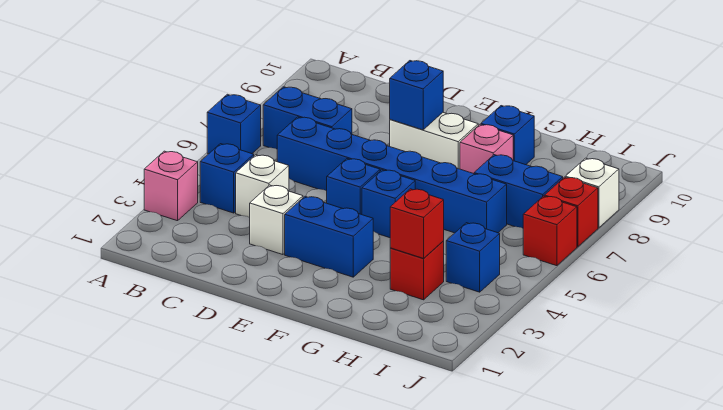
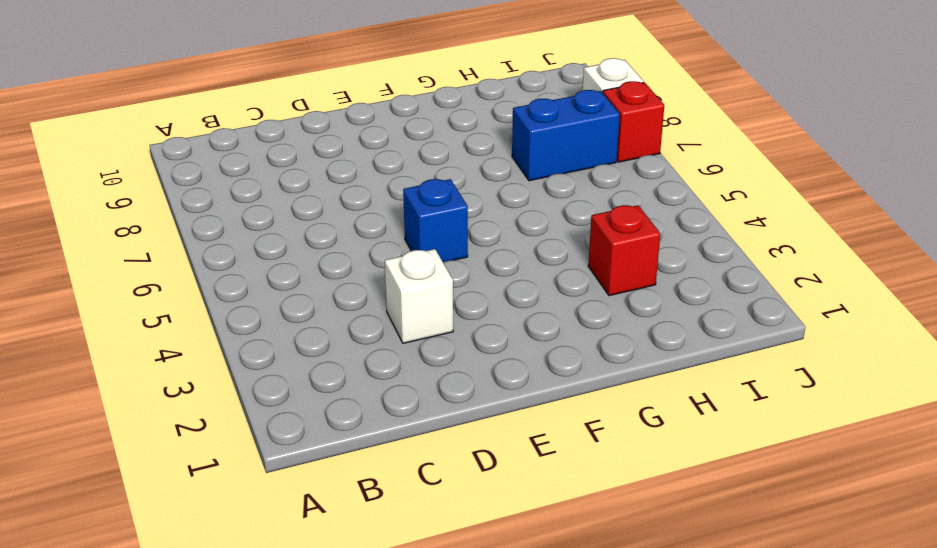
none -> pink 1x1 brick [144,151,198,221]
none -> blue 1x1 brick [207,94,261,154]
none -> blue 1x1 brick [200,144,254,213]

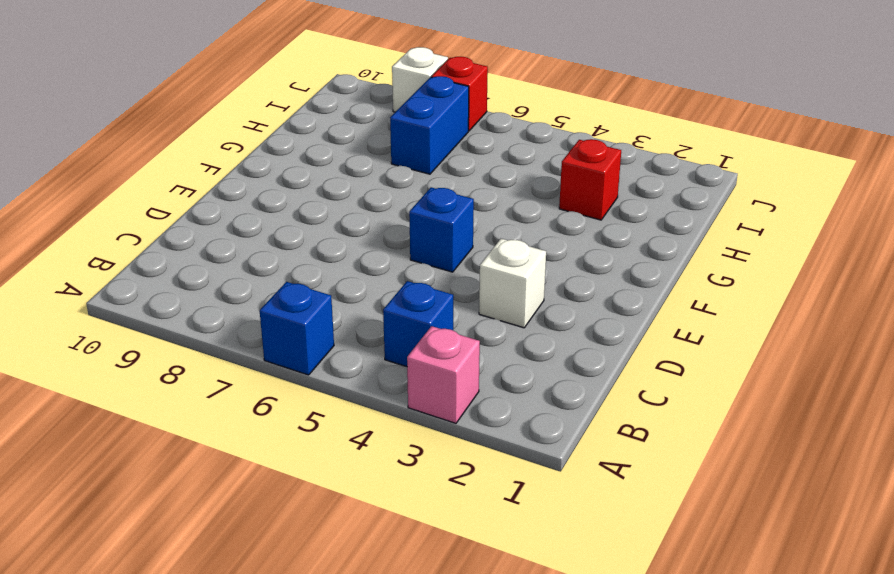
none -> blue 1x2 brick [263,87,352,149]
none -> white 1x1 brick [236,155,289,218]
none -> blue 1x6 brick [277,117,507,233]

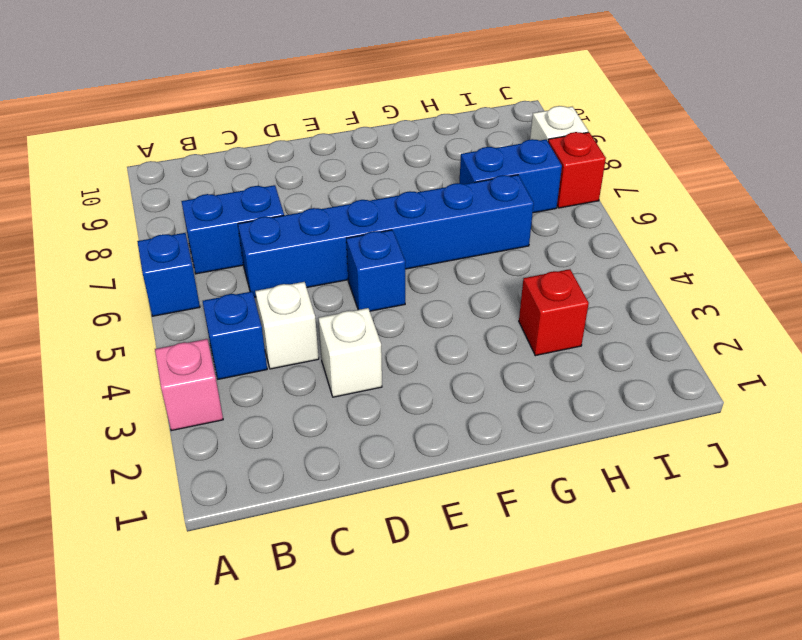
none -> blue 1x2 brick [285,197,373,277]
none -> white 1x2 brick [390,113,478,169]
none -> blue 1x1 brick [362,170,415,238]

